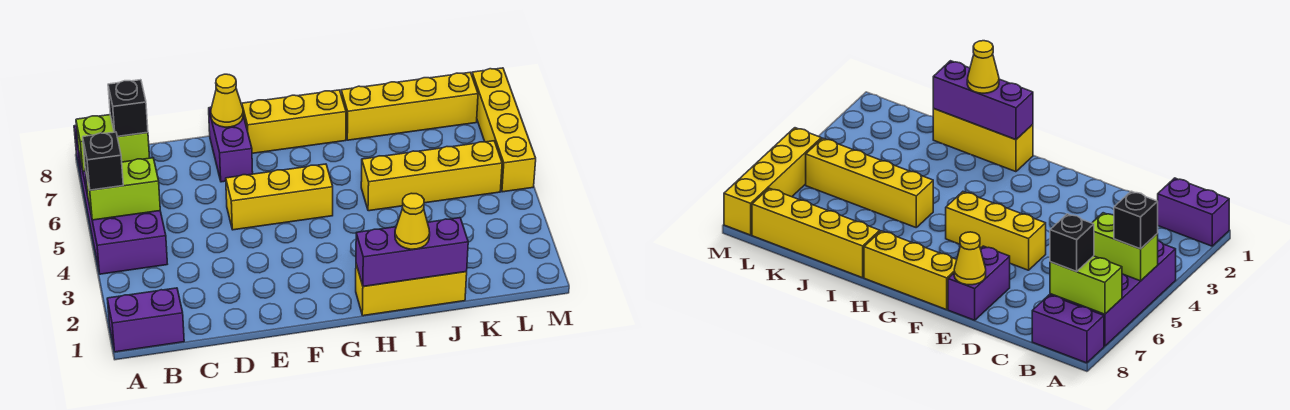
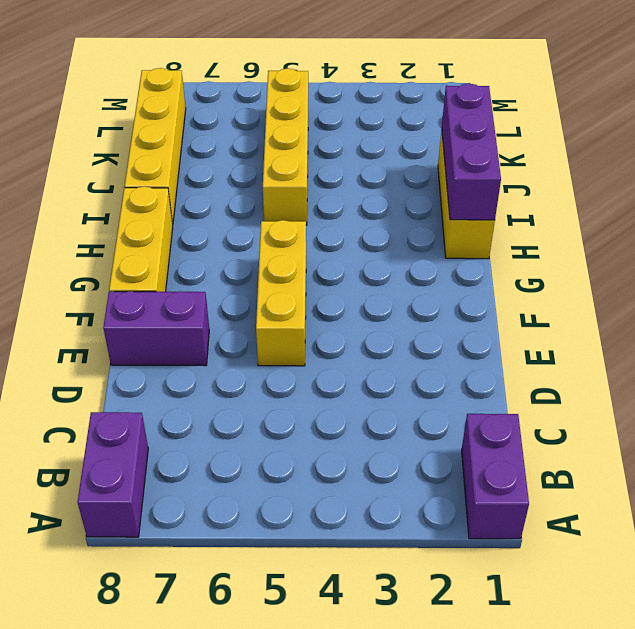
none -> purple 2x4 brick [79,154,167,274]
none -> yellow 1x4 brick [472,68,536,192]
none -> lime 1x2 brick [85,158,160,220]

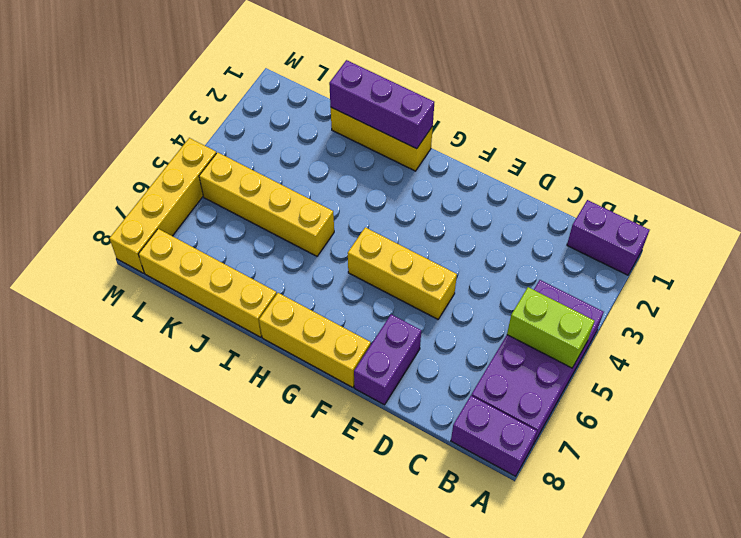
none -> lime 1x2 brick [76,115,150,171]
none -> yellow 1x1 cone [211,74,243,127]
none -> black 1x1 brick [83,132,123,190]

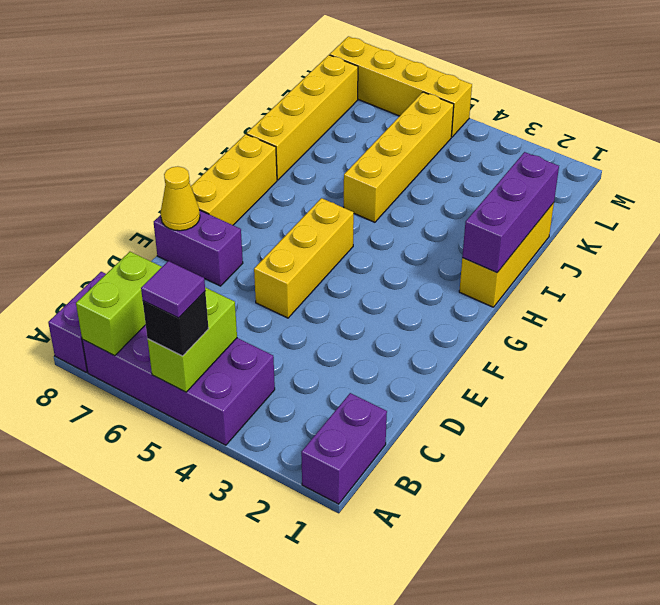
purple 1x1 tile [141,261,205,318] -> none
none -> black 1x1 brick [108,80,148,136]
none -> yellow 1x1 cone [395,193,430,249]

